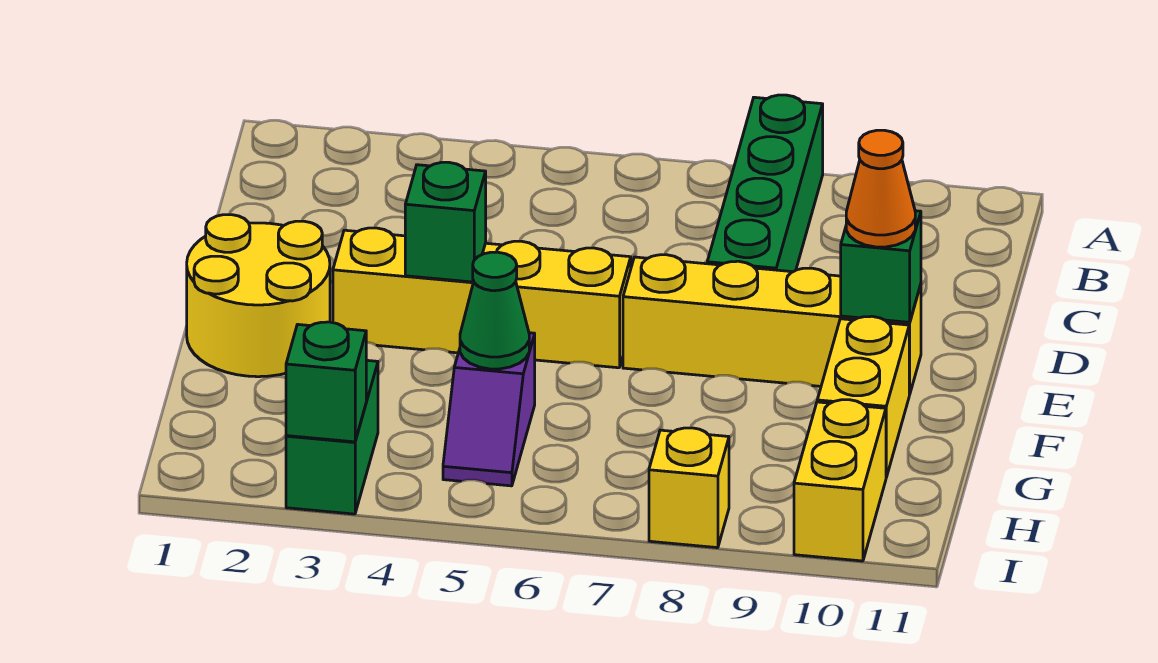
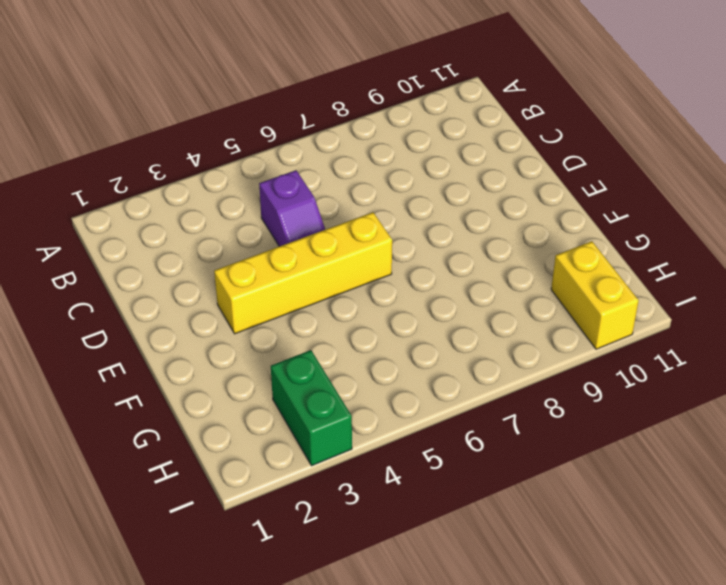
purple 1x2 slope [259,170,325,246] -> purple 1x2 slope moved to [443,333,535,486]
none -> green 1x4 brick [707,95,823,272]
none -> yellow 2x2 round brick [187,215,330,377]
none -> yellow 1x4 brick [623,255,921,394]

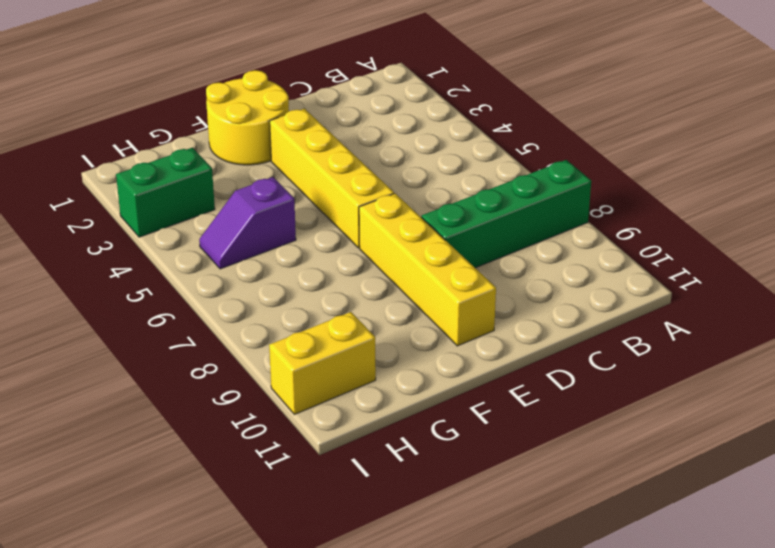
none -> yellow 1x2 brick [817,316,910,477]
none -> yellow 1x1 brick [649,428,729,548]
none -> green 1x1 brick [405,162,486,282]

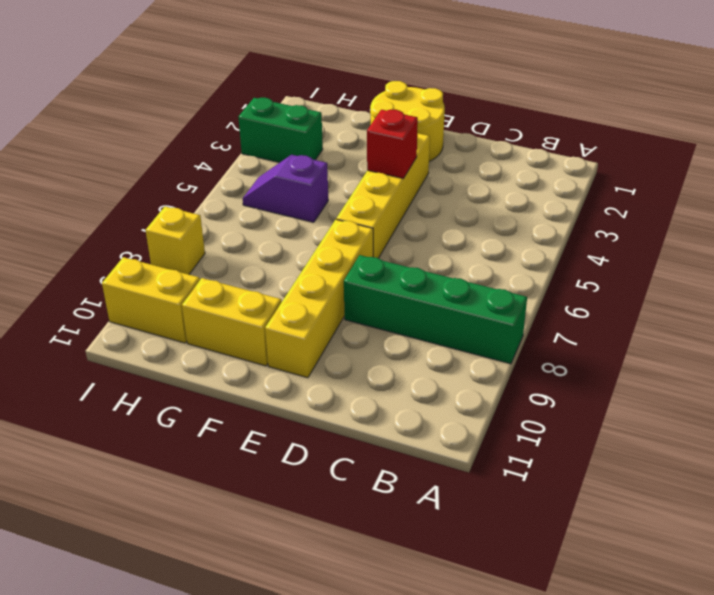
red 1x1 brick [367,110,418,179] -> green 1x1 brick [405,162,486,282]
none -> green 1x1 brick [841,211,921,322]
none -> green 1x1 cone [460,252,529,369]
none -> green 1x1 brick [286,322,366,442]

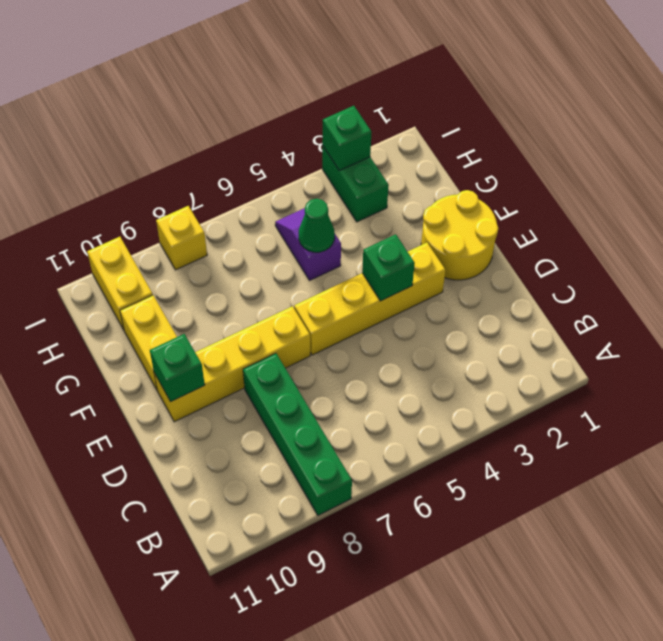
none -> orange 1x1 cone [846,130,915,247]

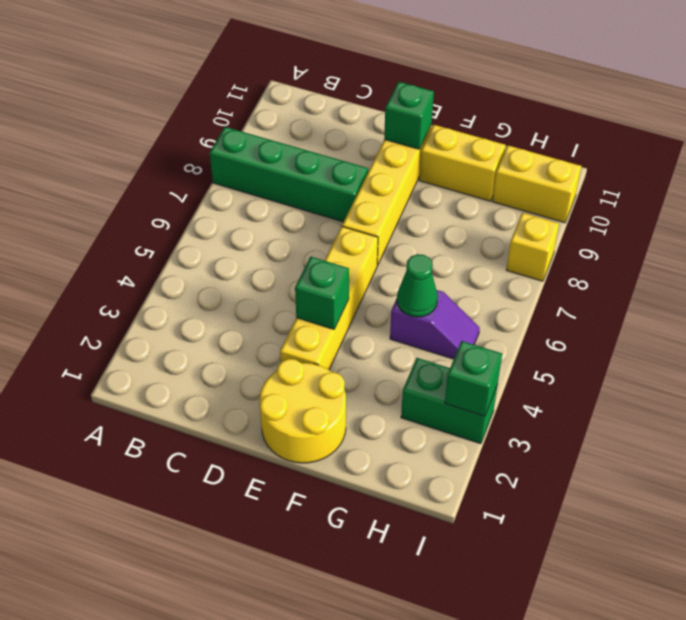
none -> orange 1x1 cone [846,130,915,247]

